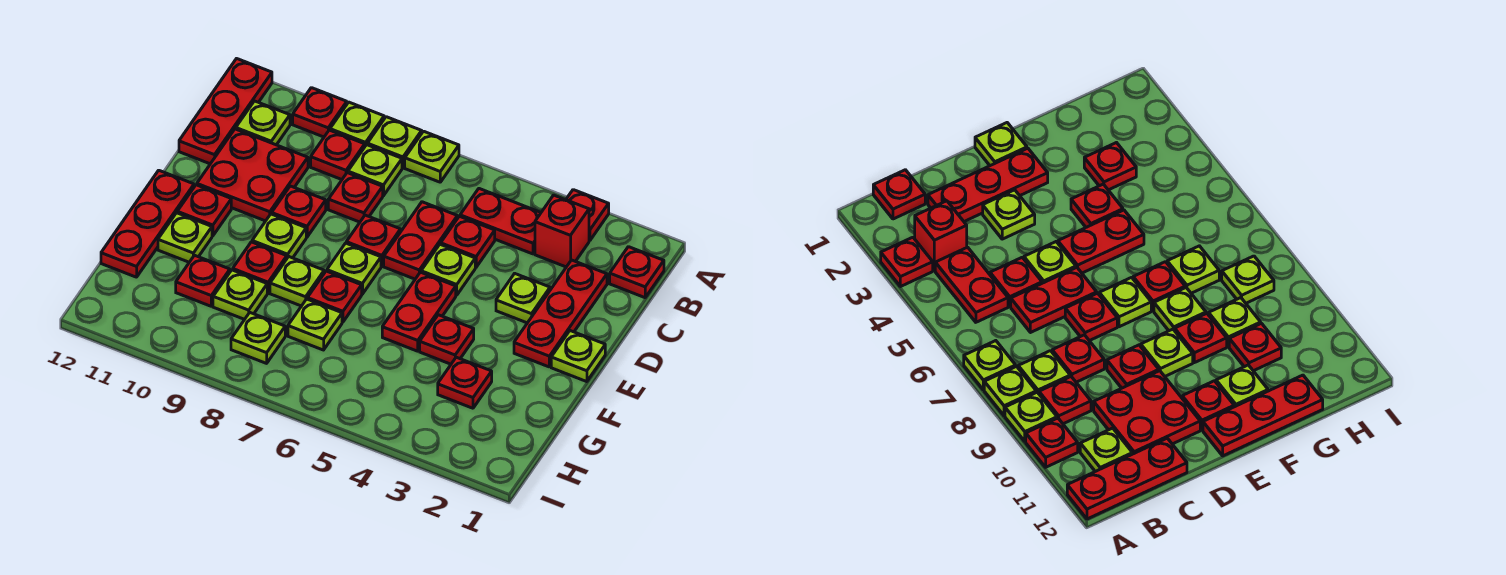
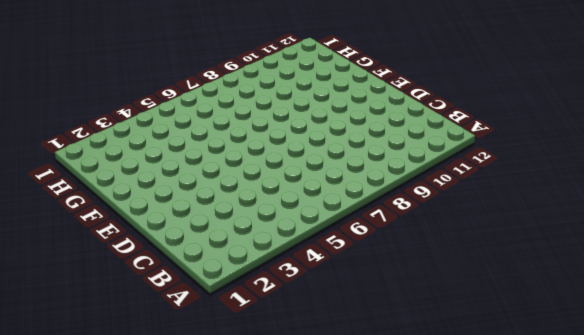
none -> red 1x1 plate [566,190,609,241]
none -> lime 1x1 plate [405,131,459,182]
none -> lime 1x1 plate [367,117,422,168]
none -> lime 1x1 plate [330,102,384,146]

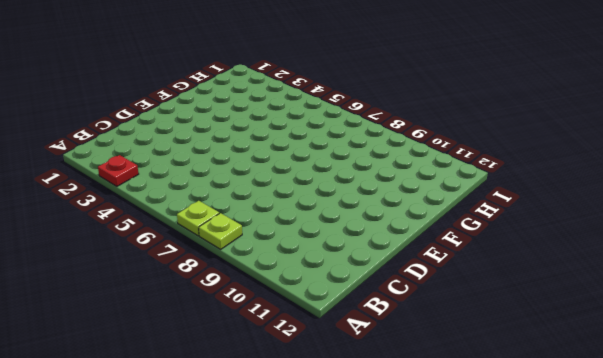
none -> lime 1x1 plate [330,102,384,146]
none -> red 1x1 plate [293,88,347,137]
none -> red 1x3 plate [179,59,272,164]
none -> red 1x1 plate [610,247,664,298]

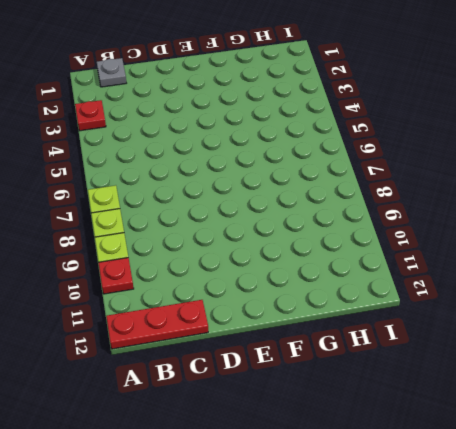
grey 1x1 plate [97,58,126,87] -> red 1x1 plate [610,247,664,298]
none -> red 1x1 brick [535,195,589,267]
none -> red 1x2 plate [460,189,541,254]
none -> lime 1x1 plate [348,145,402,196]
none -> red 1x1 plate [311,130,365,180]

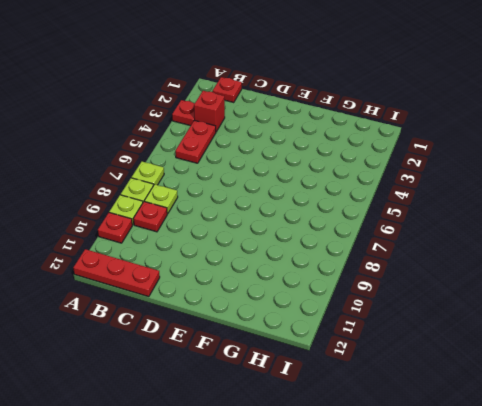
none -> lime 1x1 plate [236,101,290,145]
none -> red 1x3 plate [514,260,607,367]
none -> red 1x1 plate [441,216,495,267]
none -> red 1x2 plate [384,202,457,279]

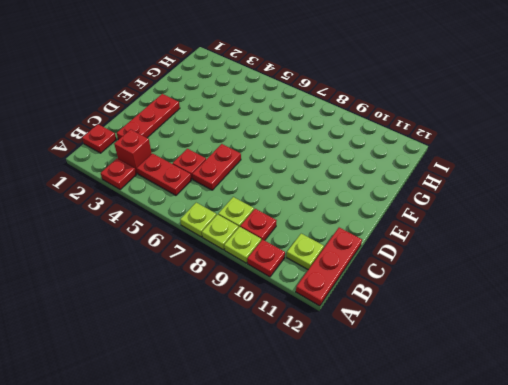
none -> red 1x1 plate [328,173,383,222]
none -> red 2x2 plate [197,129,308,221]
none -> lime 1x1 plate [496,273,550,323]
none -> lime 1x1 plate [421,244,475,295]

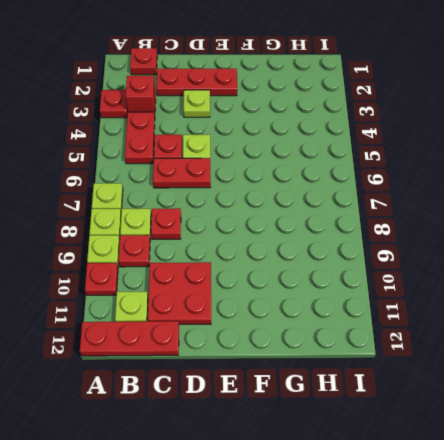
none -> red 1x1 plate [346,215,401,266]
none -> red 1x1 plate [272,186,326,237]
none -> lime 1x1 plate [551,331,605,382]
none -> red 1x2 plate [382,272,456,351]

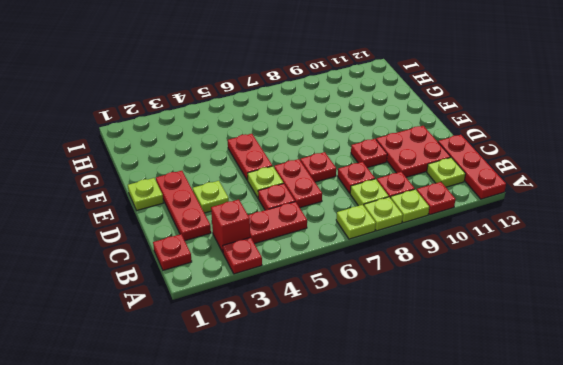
none -> lime 1x1 plate [327,243,381,294]
none -> lime 1x1 plate [252,214,306,258]
none -> red 1x1 plate [177,185,231,236]
none -> red 1x3 plate [101,170,194,277]

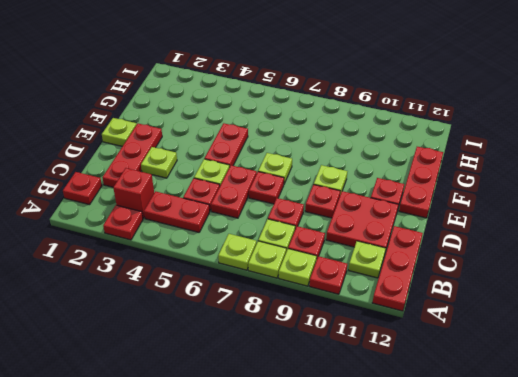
none -> red 1x1 plate [420,315,474,364]
none -> red 1x1 plate [307,271,362,322]
none -> lime 1x1 plate [270,257,324,306]
none -> red 1x1 plate [233,242,287,293]

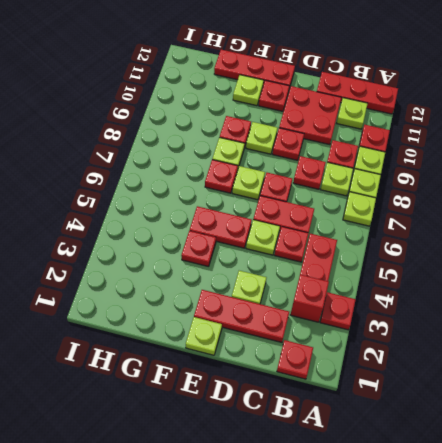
none -> red 1x1 plate [438,357,492,408]
none -> lime 1x1 plate [288,299,342,350]
none -> lime 1x1 plate [213,270,267,319]
none -> red 1x1 plate [176,255,230,306]

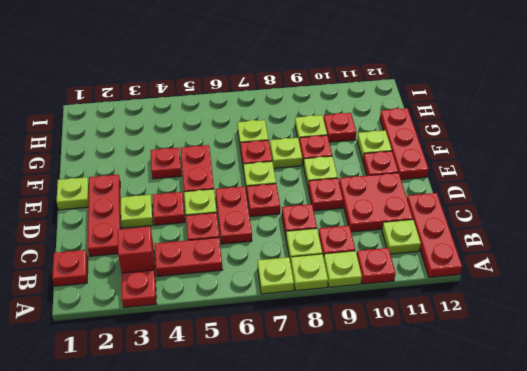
red 1x1 plate [152,192,185,225] -> red 1x1 plate moved to [438,357,492,408]
none -> lime 1x1 plate [231,313,285,363]

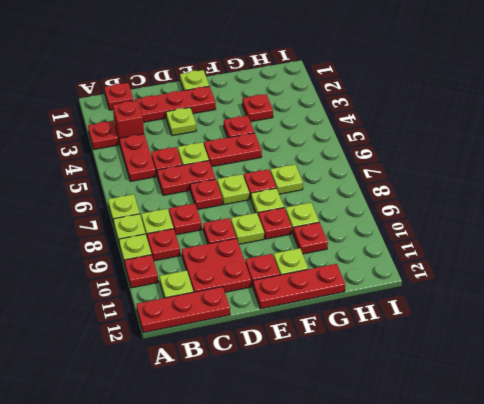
none -> lime 1x1 plate [231,313,285,363]

